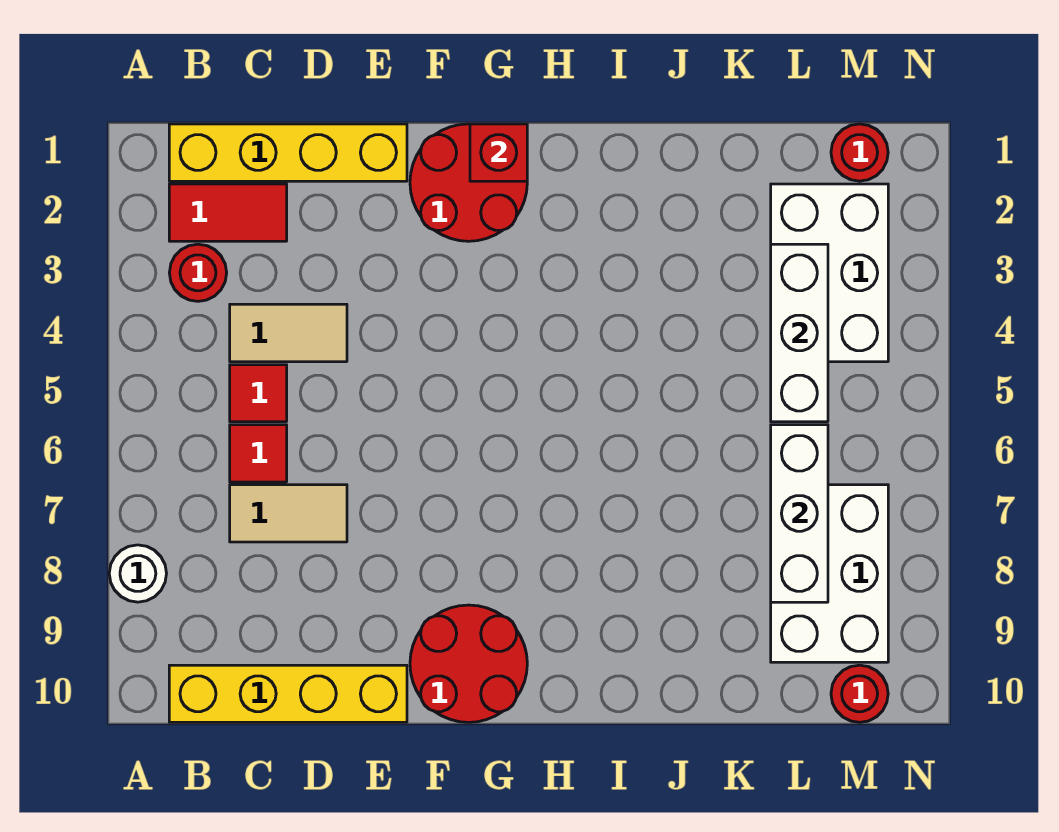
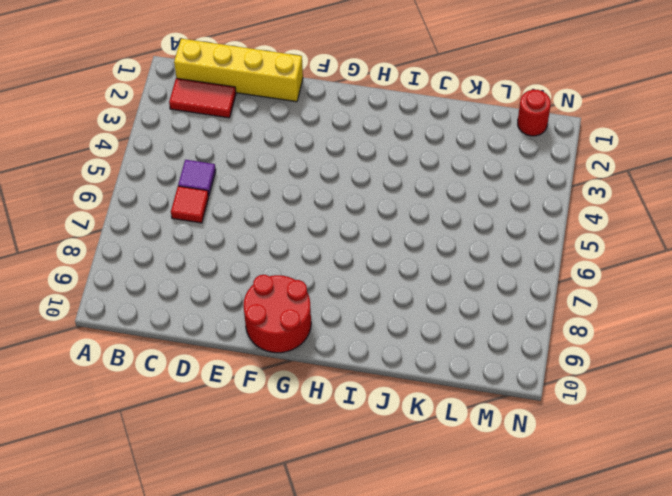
purple 1x1 tile [178,160,216,196] -> red 1x1 tile [230,365,287,422]
none -> white 1x1 round brick [109,545,166,602]
none -> red 1x1 round brick [169,244,227,301]
none -> yellow 1x4 brick [169,665,407,722]

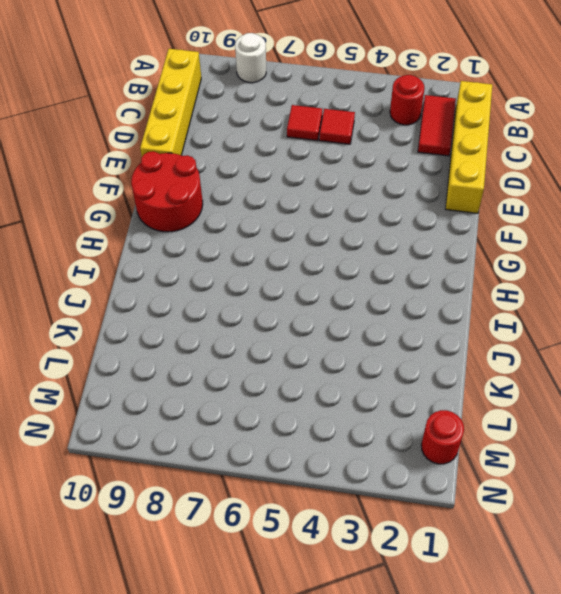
none -> tan 1x2 tile [230,304,347,362]
none -> tan 1x2 tile [230,485,347,542]
none -> red 2x2 round brick [410,124,527,241]

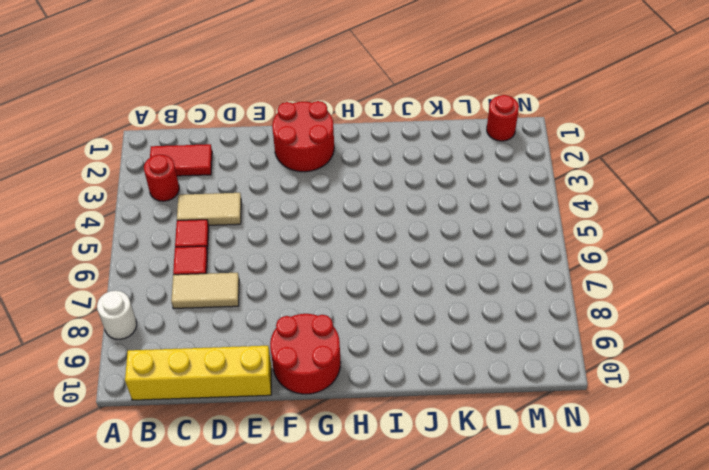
none -> yellow 1x4 brick [169,124,407,181]
none -> white 2x3 brick [771,184,888,362]
none -> white 2x3 brick [771,485,888,662]

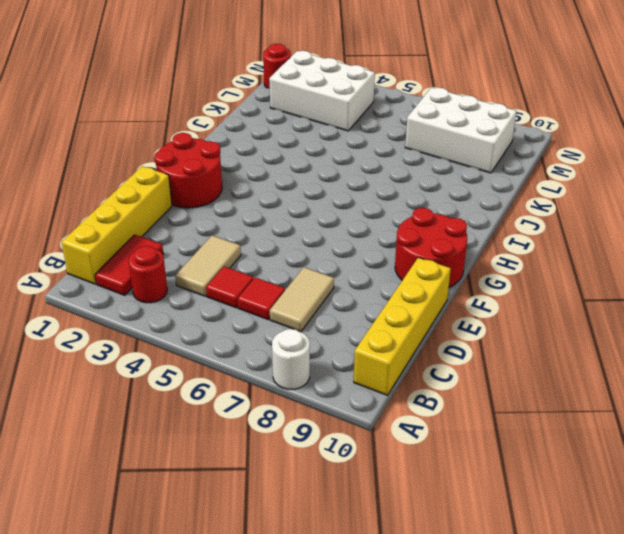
none -> red 1x1 round brick [831,665,888,722]
none -> red 1x1 brick [470,124,527,181]
none -> white 1x3 brick [771,244,828,422]

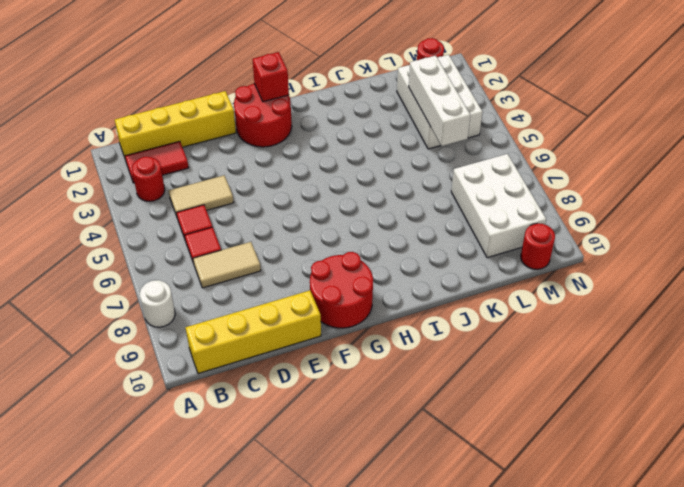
none -> white 1x3 brick [771,425,828,602]

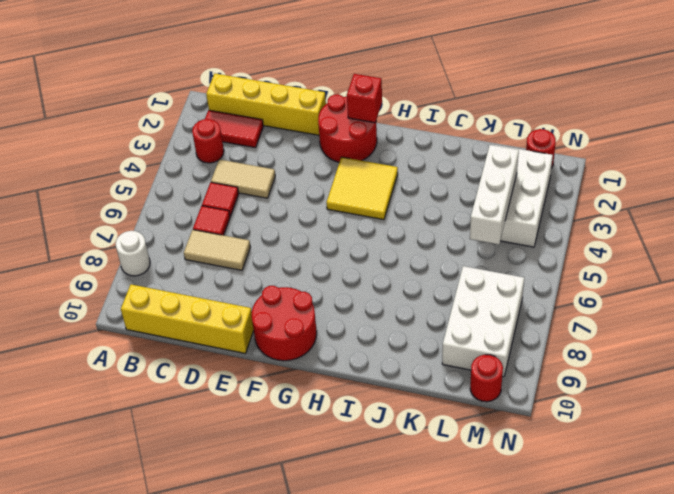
yellow 2x2 tile [326,157,398,220] -> none
none -> white 1x3 brick [771,425,828,602]

